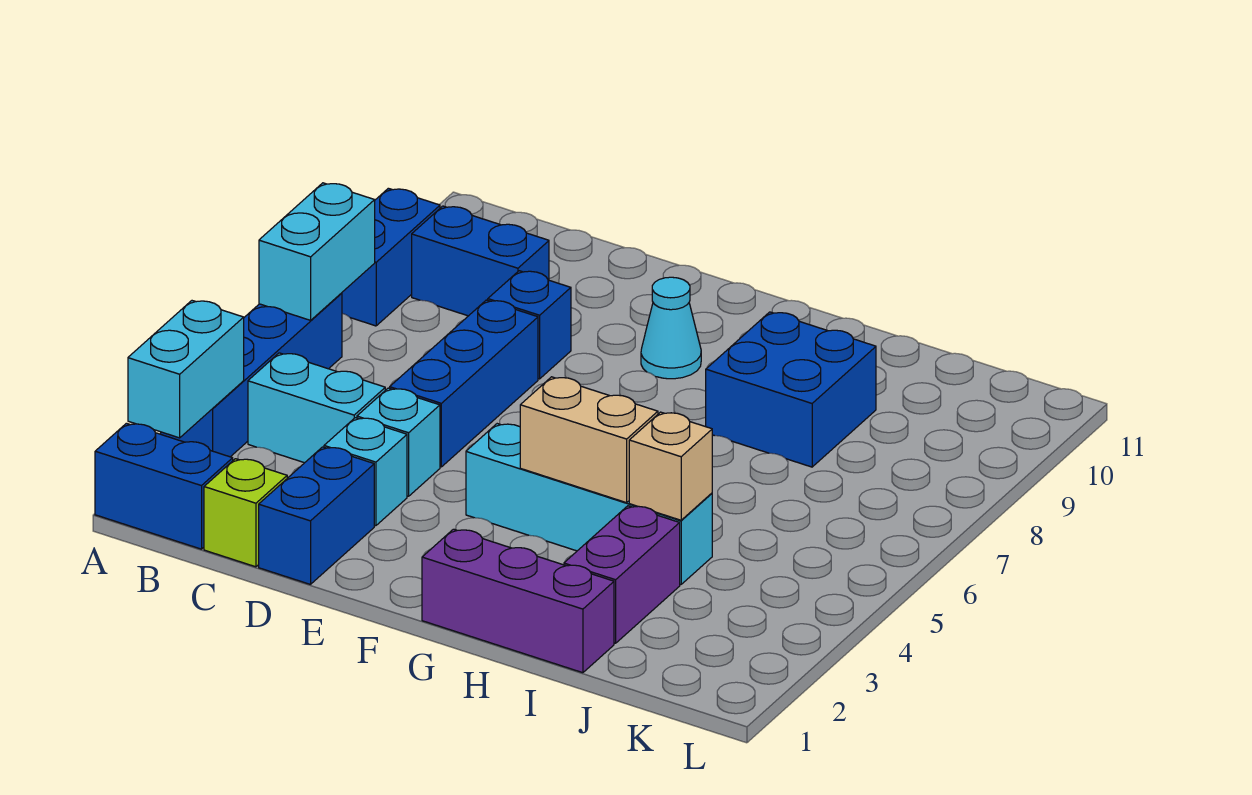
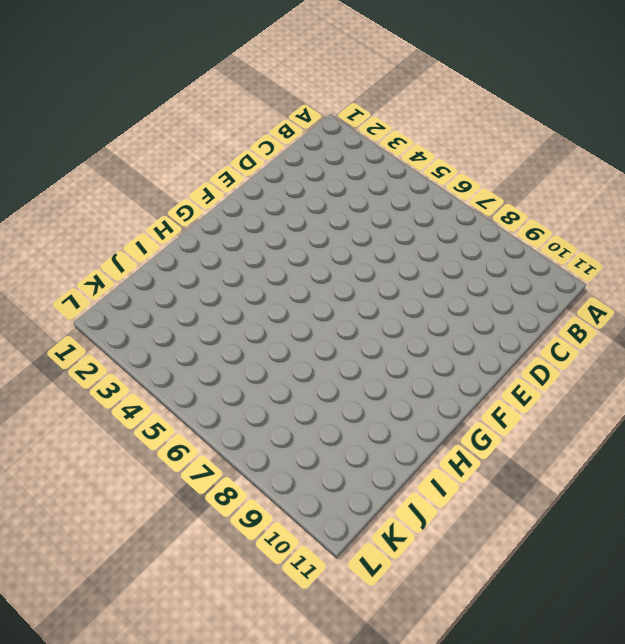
none -> blue 1x2 brick [95,423,233,549]
none -> blue 1x4 brick [161,293,342,457]
none -> blue 1x2 brick [342,188,440,326]

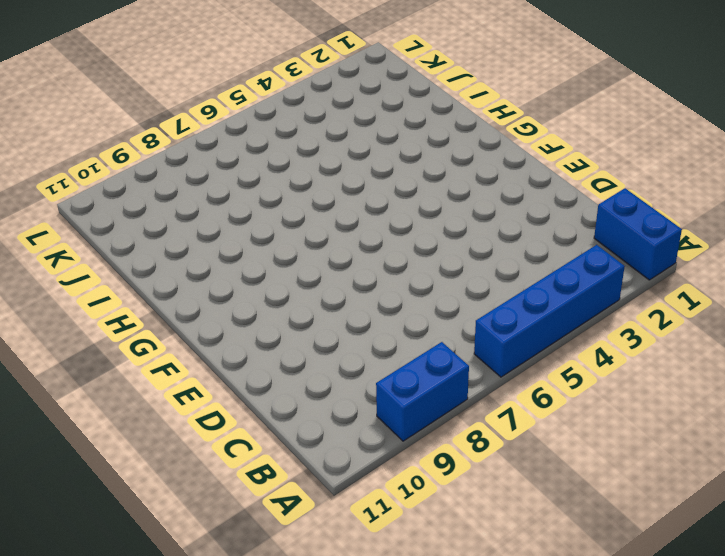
none -> cyan 1x2 brick [248,353,385,463]
none -> blue 1x2 brick [412,206,549,316]
none -> lime 1x1 brick [204,459,287,567]

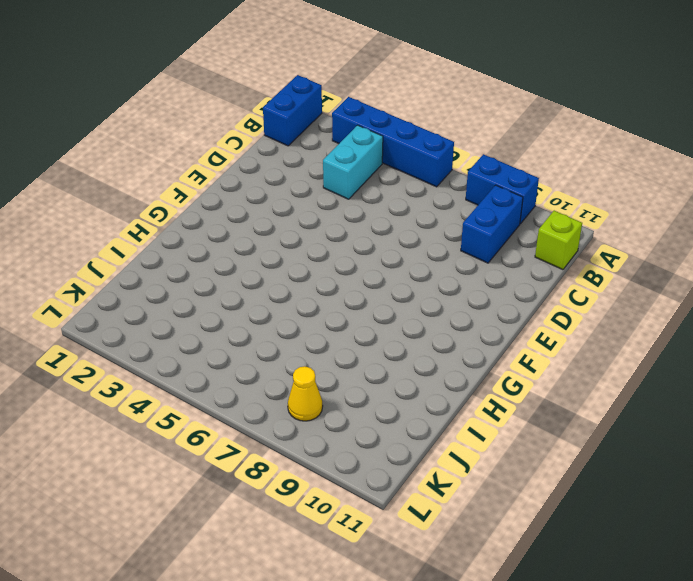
lime 1x1 brick [535,211,582,270] -> lime 1x1 brick moved to [204,459,287,567]
yellow 1x1 cone [288,366,323,421] -> none
none -> blue 1x2 brick [259,447,374,584]
none -> cyan 1x1 brick [324,418,407,526]
none -> cyan 1x1 brick [357,388,440,496]

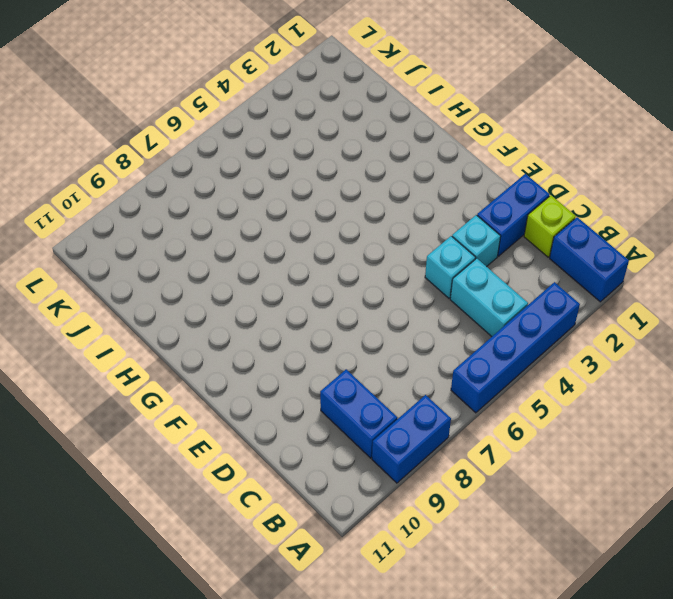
none -> blue 1x3 brick [390,300,538,467]
none -> blue 1x1 brick [488,271,571,379]
none -> cyan 1x4 brick [466,424,712,584]

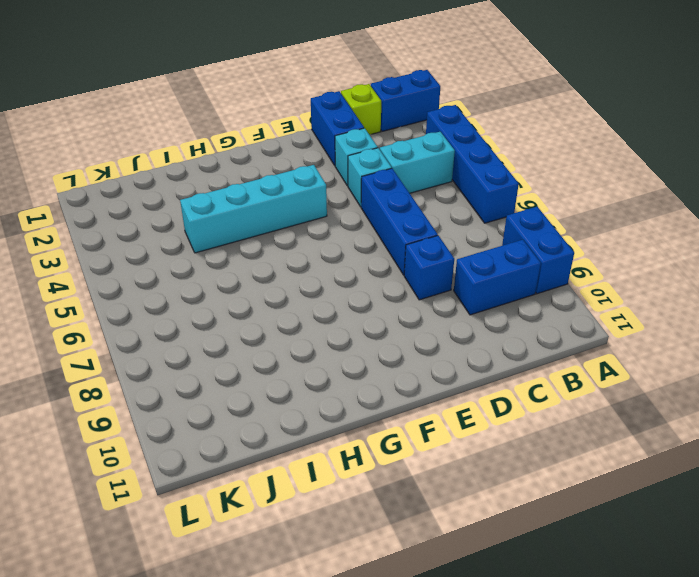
none -> cyan 1x1 cone [641,277,701,379]
none -> purple 1x3 brick [422,529,614,673]
none -> blue 2x2 brick [706,312,876,467]

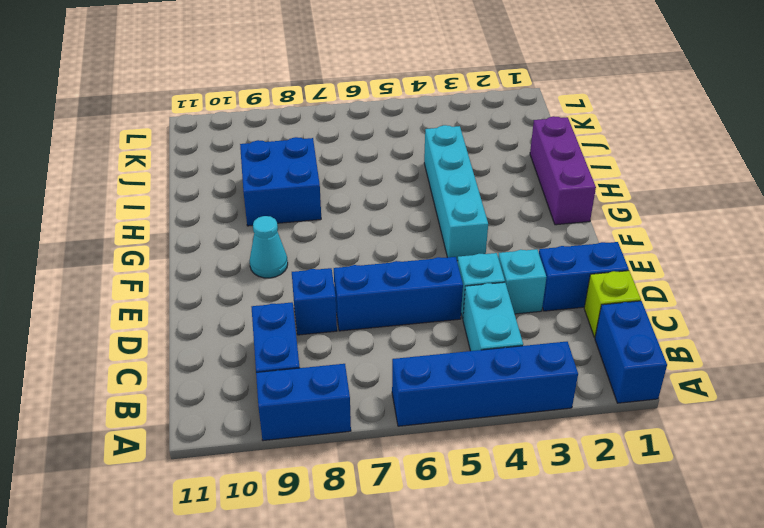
none -> purple 1x2 brick [564,506,680,643]
none -> cyan 1x2 brick [128,301,244,438]
none -> cyan 1x2 brick [259,183,375,320]

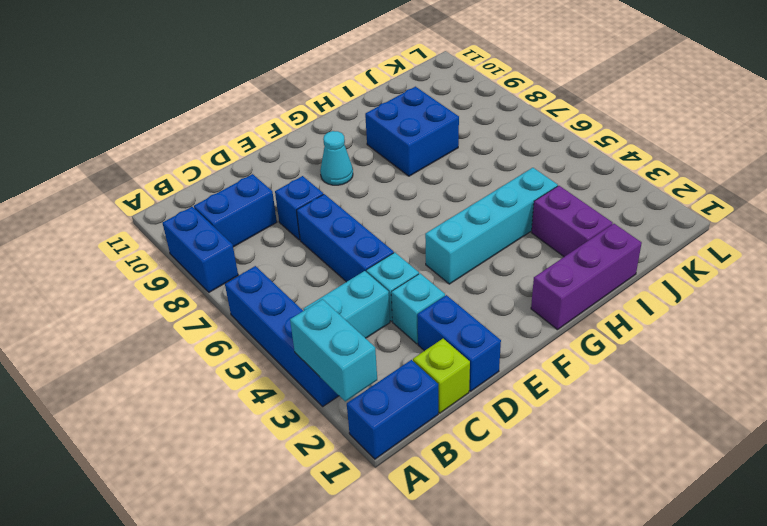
none -> cyan 1x2 brick [259,183,375,320]
none -> tan 1x2 brick [520,377,658,503]
none -> tan 1x1 brick [629,412,712,520]

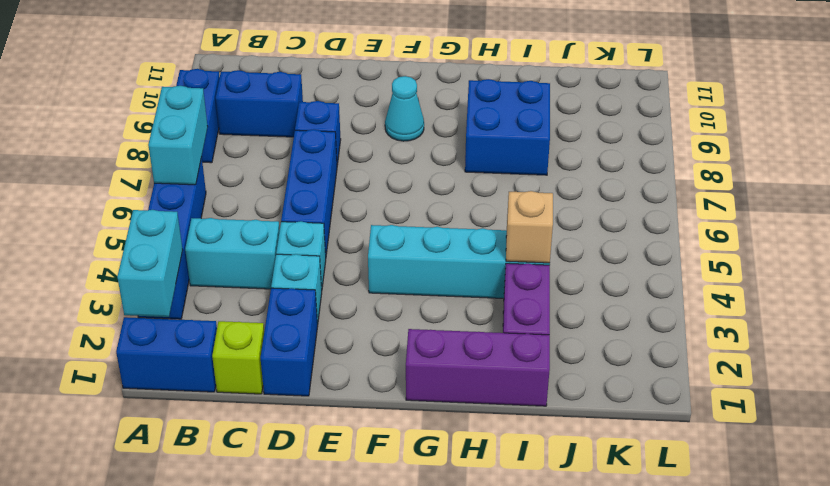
none -> tan 1x2 brick [520,377,658,503]

